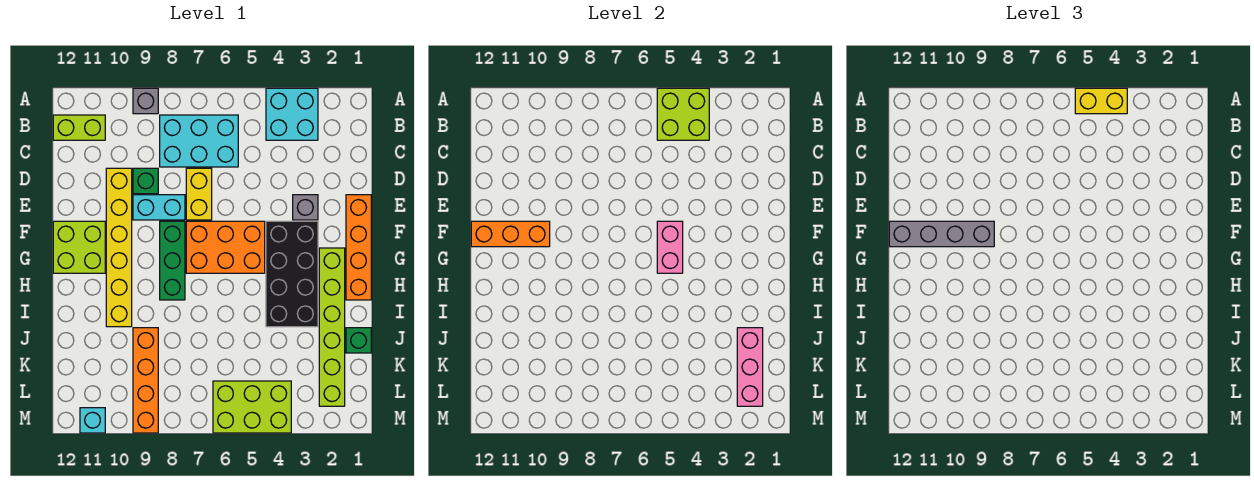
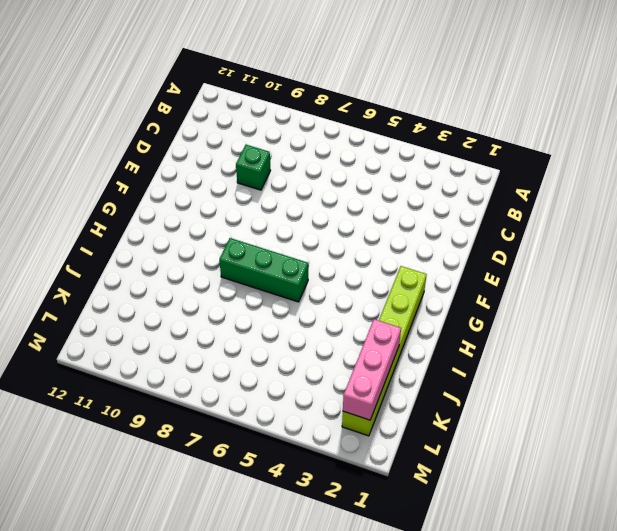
green 1x3 brick [219,238,308,302] -> green 1x3 brick turned to [160,221,185,300]
none -> cyan 2x2 brick [266,88,318,140]
none -> grey 1x1 brick [133,88,158,114]
none -> cyan 2x3 brick [160,115,238,167]

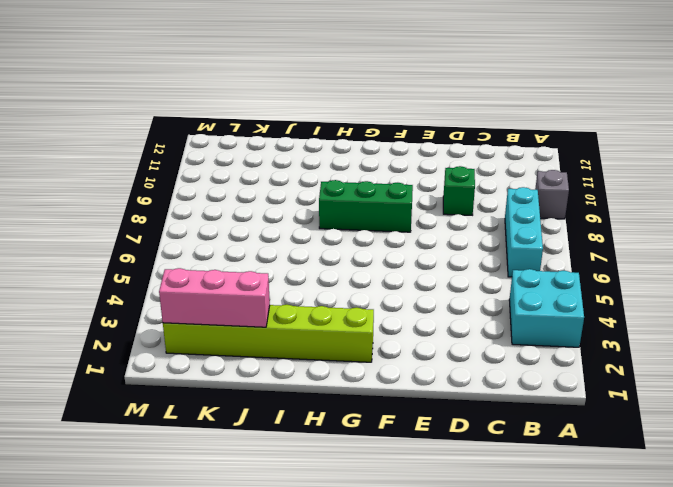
cyan 1x3 brick [505,187,543,277] -> cyan 2x3 brick [160,115,238,167]
none -> lime 1x2 brick [53,115,105,140]
none -> yellow 1x2 brick [186,168,212,220]
none -> yellow 1x6 brick [106,168,132,327]

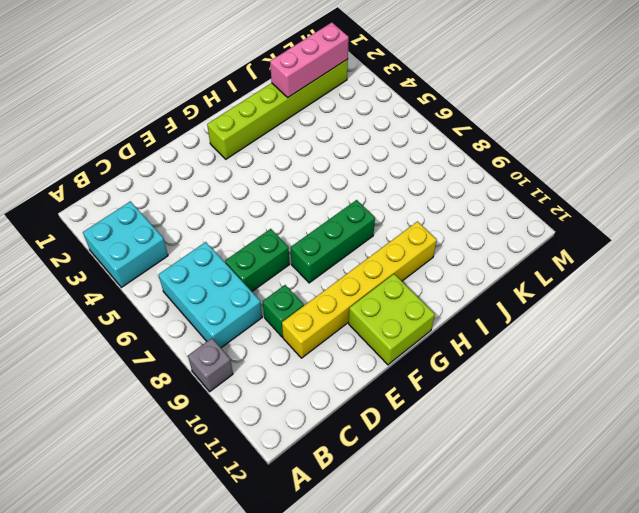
green 1x2 brick [225,229,290,291] -> yellow 1x2 brick [186,168,212,220]
none -> lime 1x2 brick [53,115,105,140]
none -> orange 1x4 brick [346,195,371,300]
none -> grey 1x1 brick [293,195,318,220]

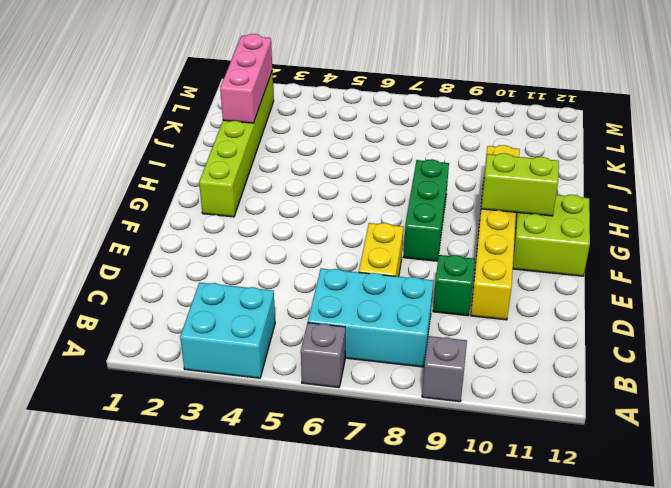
grey 1x1 brick [301,323,345,388] -> grey 1x1 brick moved to [293,195,318,220]
lime 1x2 brick [481,153,559,216] -> lime 1x2 brick moved to [53,115,105,140]
none -> orange 1x4 brick [346,195,371,300]
none -> cyan 1x2 brick [133,195,185,220]
none -> black 2x4 brick [266,221,318,327]

